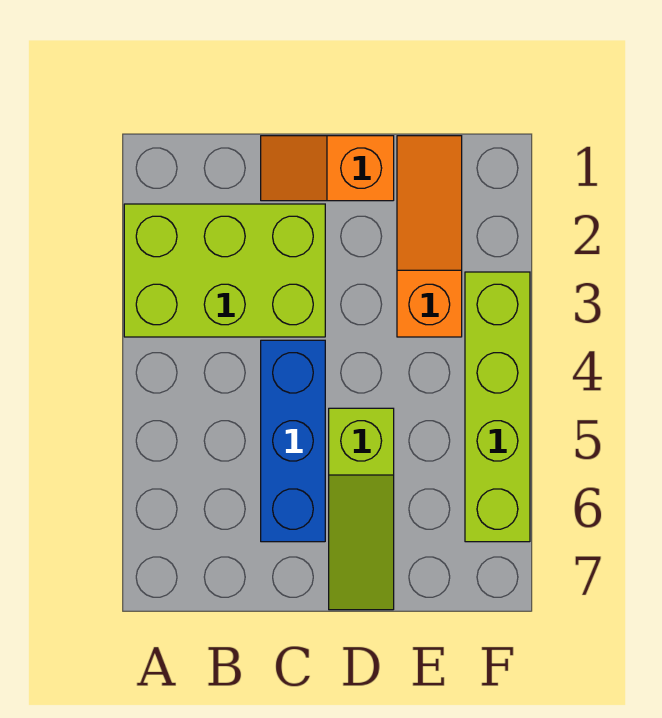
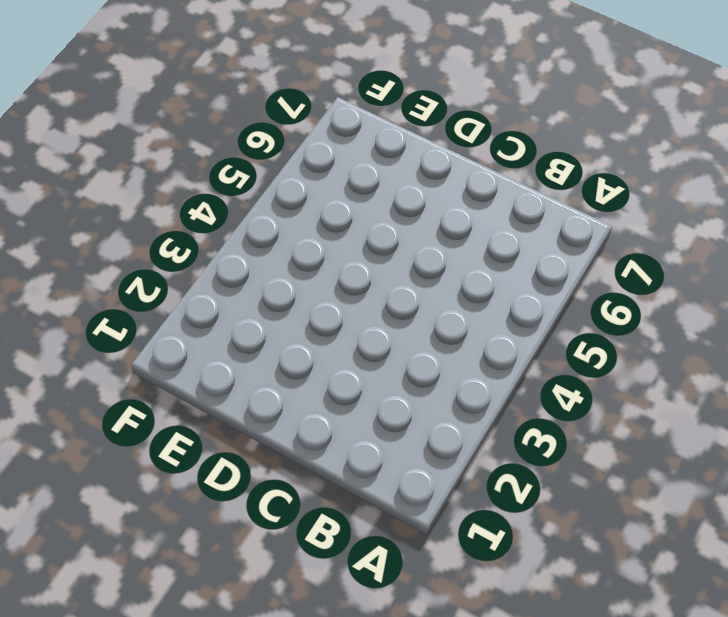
none -> lime 2x3 brick [124,204,325,337]
none -> orange 1x2 slope [261,136,394,201]

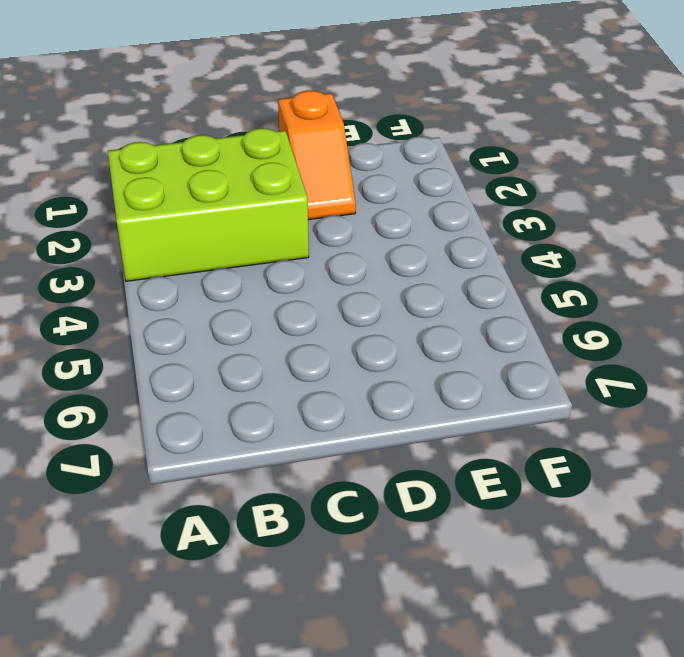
orange 1x2 slope [278,91,356,220] -> orange 1x2 slope turned to [261,136,394,201]
none -> blue 1x3 brick [261,340,325,542]
none -> lime 1x3 slope [329,408,394,610]

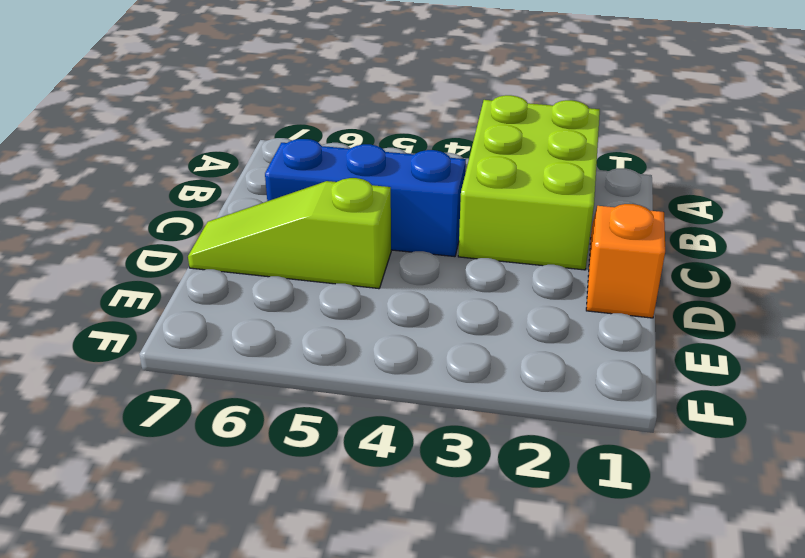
none -> orange 1x3 slope [397,136,462,337]
none -> lime 1x4 brick [465,272,530,542]

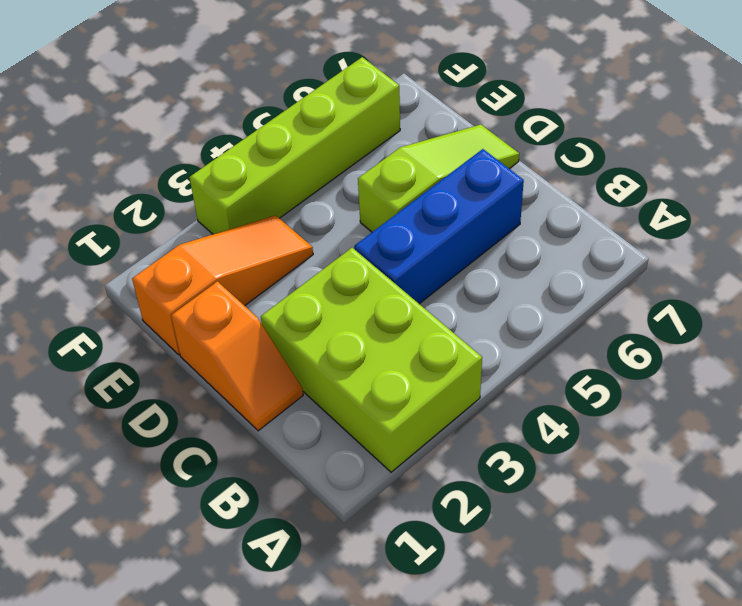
orange 1x3 slope [132,215,313,355] -> orange 1x3 slope turned to [397,136,462,337]

